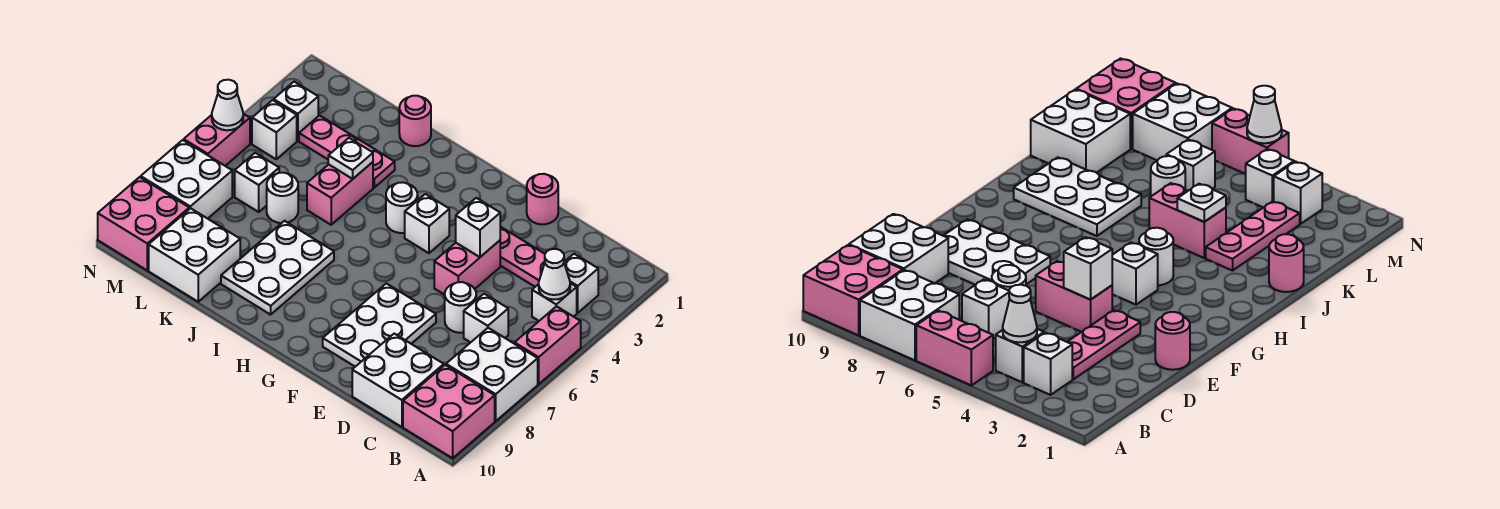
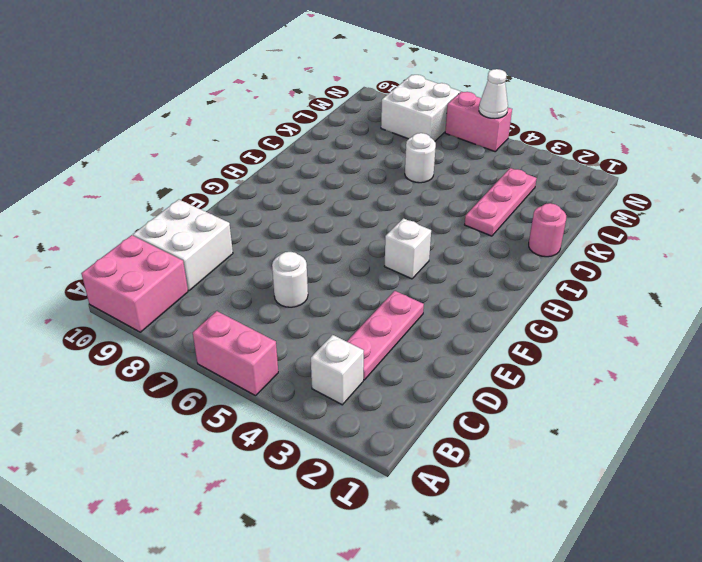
none -> white 2x2 brick [446,328,538,421]
none -> white 1x1 brick [532,283,577,321]
none -> white 1x1 brick [464,294,508,342]
none -> pink 1x1 round brick [527,174,558,224]

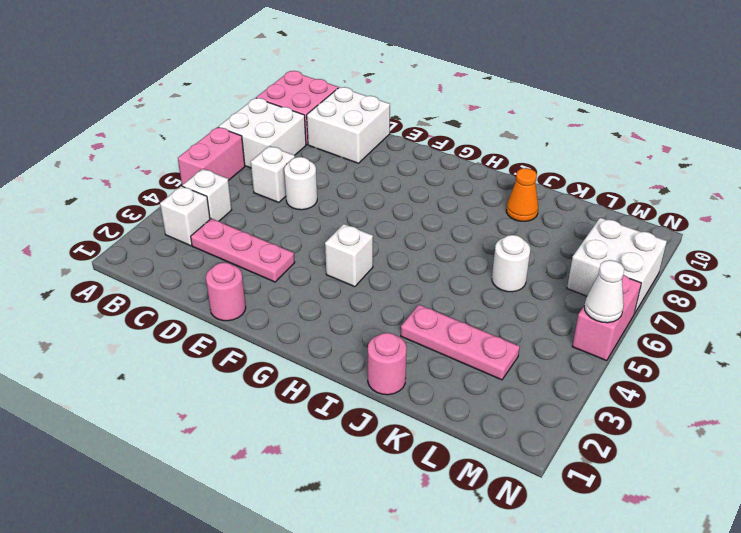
orange 1x1 cone [506,168,538,221] -> white 2x3 plate [221,221,334,315]
none -> pink 1x2 brick [434,241,500,295]
none -> white 2x3 plate [323,283,436,367]
none -> white 1x1 round brick [386,182,418,233]
none -> pink 1x2 brick [307,162,373,225]

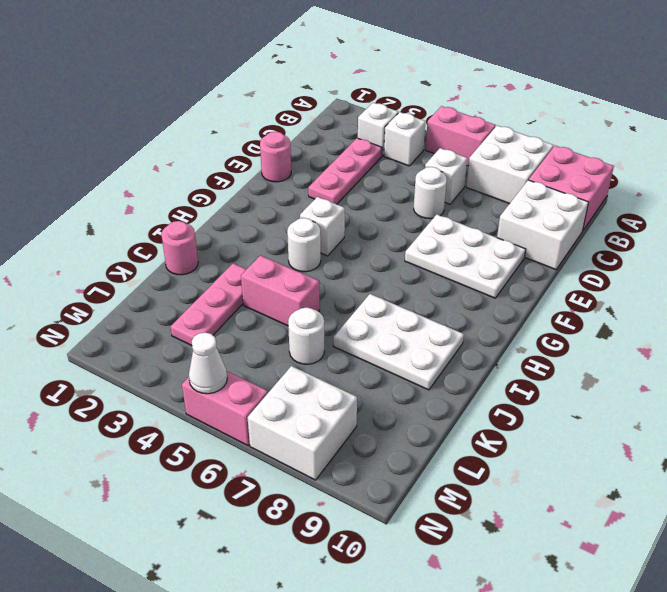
none -> pink 1x2 brick [434,241,500,295]
none -> white 2x2 brick [149,208,240,302]
none -> white 1x1 brick [235,153,279,212]
none -> white 1x1 brick [274,82,318,141]

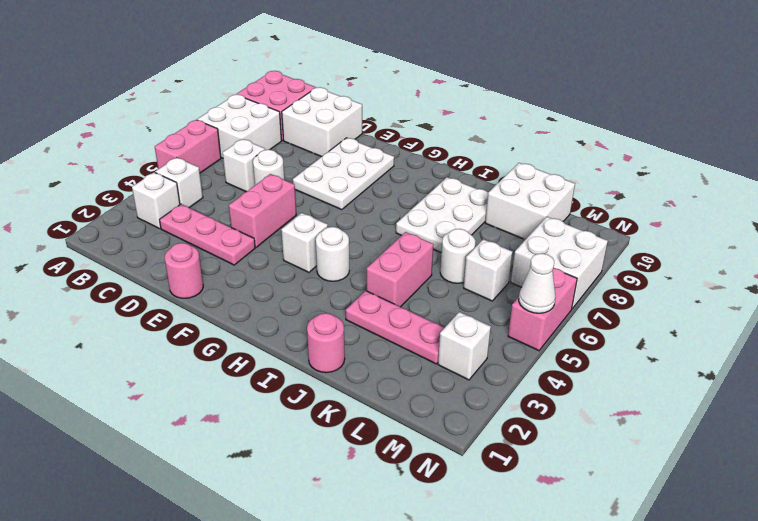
none -> white 1x1 brick [252,100,297,159]
none -> pink 2x2 brick [98,177,189,270]
none -> white 1x1 cone [539,249,570,300]
none -> white 1x1 brick [456,198,500,257]

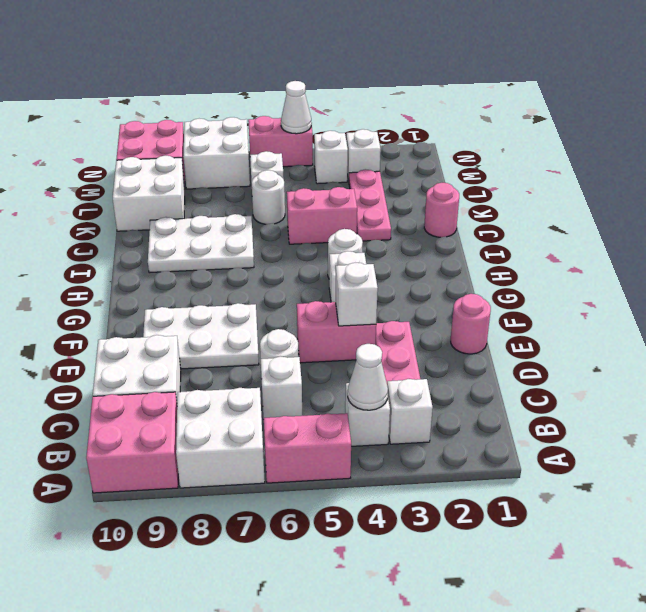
none -> white 1x1 plate [328,138,373,179]

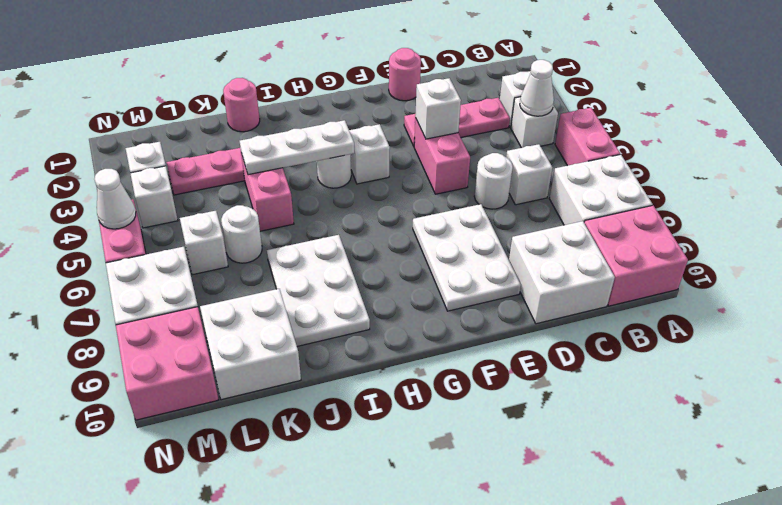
white 1x3 plate [240,120,354,175] -> white 1x1 plate [328,138,373,179]

